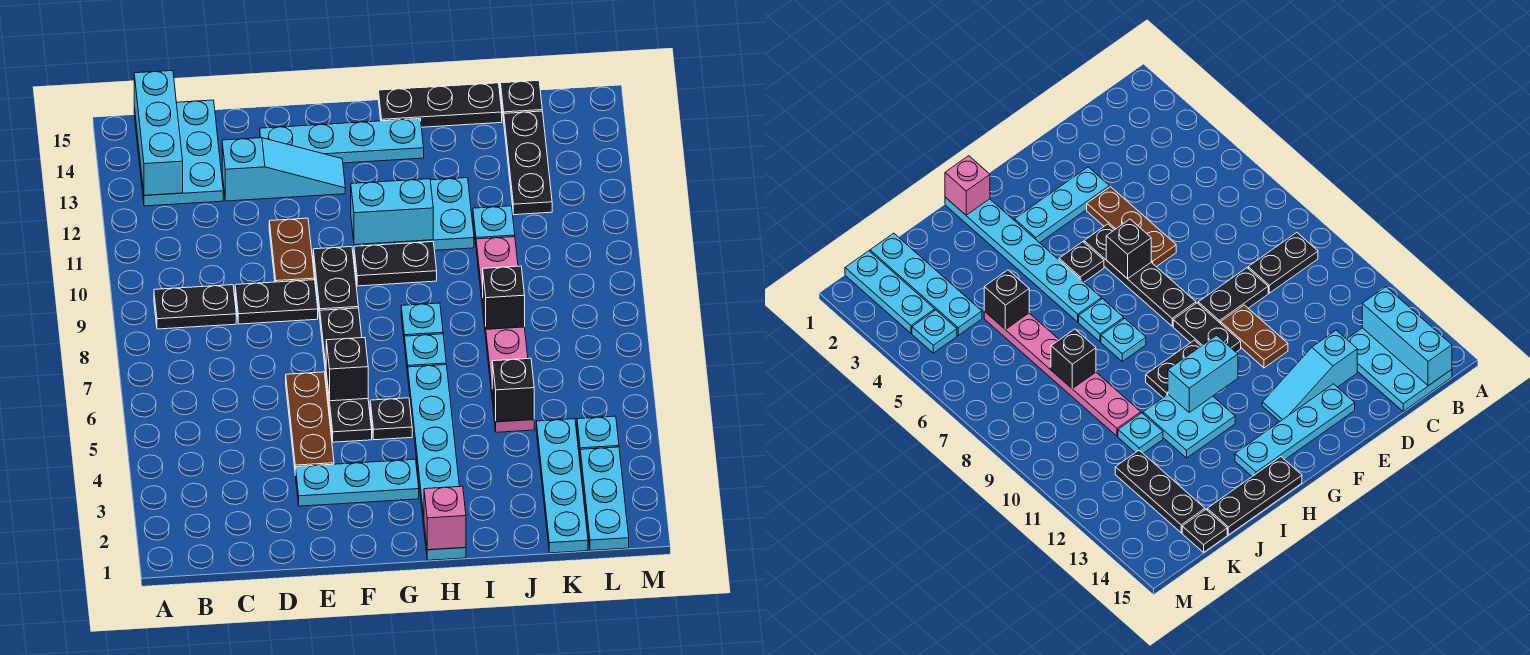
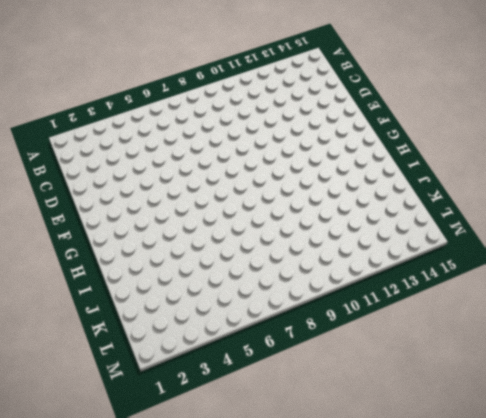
none -> black 1x2 plate [154,285,236,329]
none -> cyan 2x3 plate [134,100,223,206]
none -> black 1x2 plate [235,280,318,324]
none -> cyan 1x3 slope [222,138,345,201]

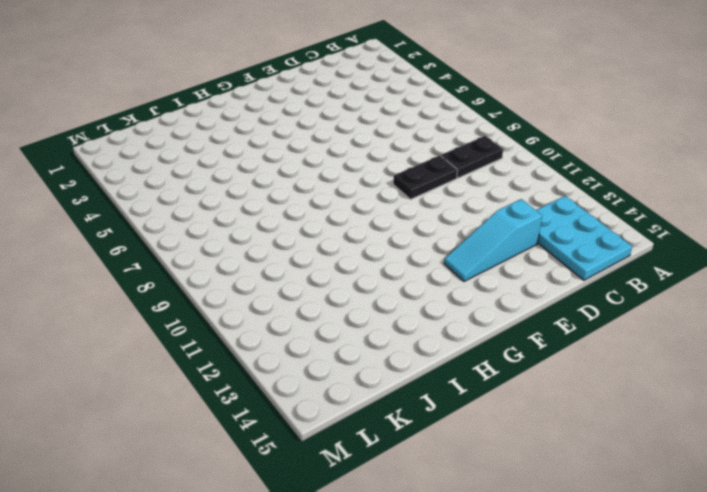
none -> cyan 1x3 plate [296,459,419,506]
none -> brown 1x3 plate [286,372,334,475]
none -> brown 1x2 plate [269,218,315,282]
none -> cyan 1x4 plate [260,119,424,163]

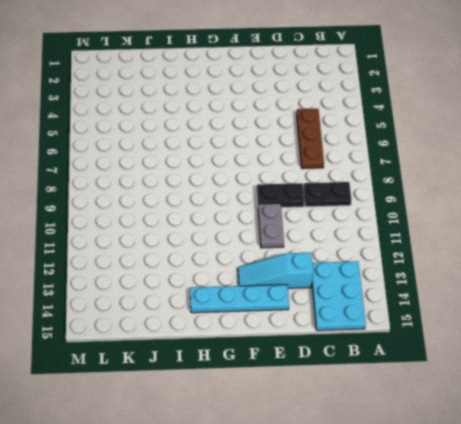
brown 1x3 plate [297,109,324,169] -> brown 1x3 plate moved to [286,372,334,475]
grey 1x2 plate [258,203,284,248] -> brown 1x2 plate [269,218,315,282]
none -> cyan 1x3 plate [296,459,419,506]
none -> black 1x4 plate [320,308,372,442]
none -> black 1x2 plate [313,247,358,317]
none -> black 1x1 plate [370,398,412,440]

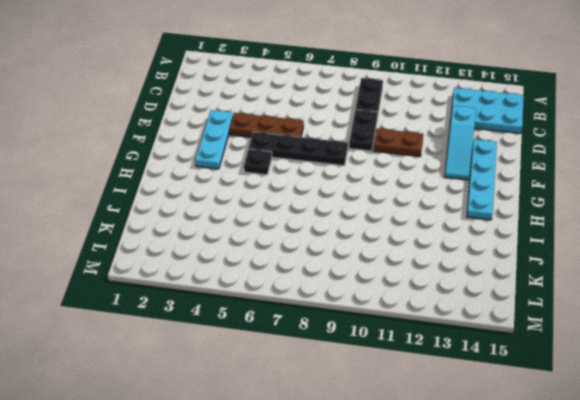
none -> black 1x2 plate [313,247,358,317]
none -> black 1x2 plate [354,242,437,286]
none -> cyan 1x6 plate [408,365,466,560]
none -> cyan 1x1 plate [405,334,446,374]

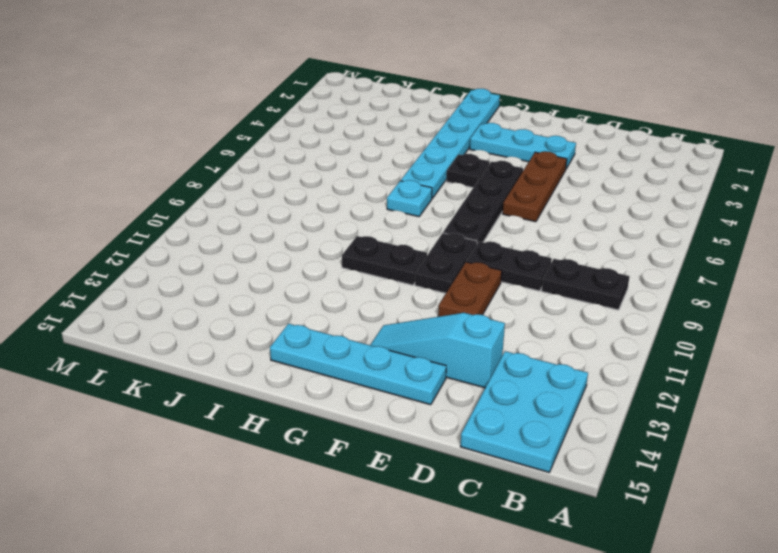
none -> cyan 1x1 plate [401,303,443,345]
none -> cyan 2x2 plate [394,178,474,250]
none -> black 1x3 plate [378,83,502,127]
none -> pink 1x6 plate [476,237,534,432]

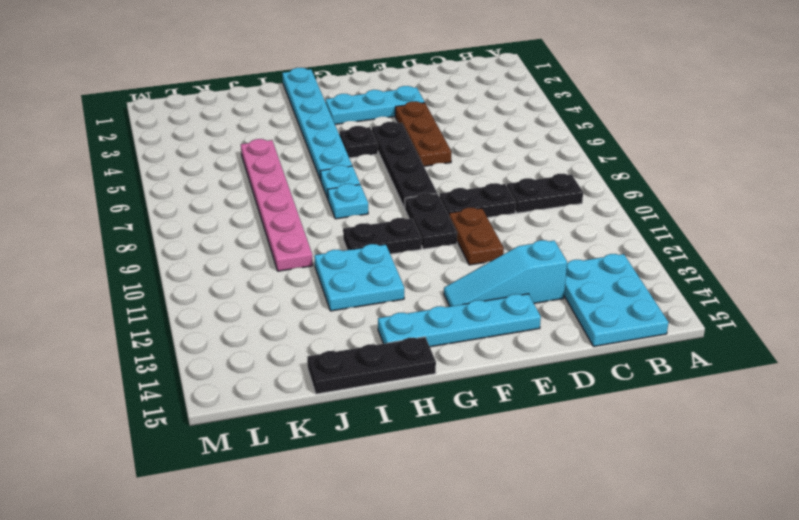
none -> cyan 1x1 plate [473,206,515,243]
none -> cyan 1x4 plate [536,419,588,553]
none -> black 1x3 plate [504,111,552,215]
none -> black 1x1 plate [501,80,542,120]

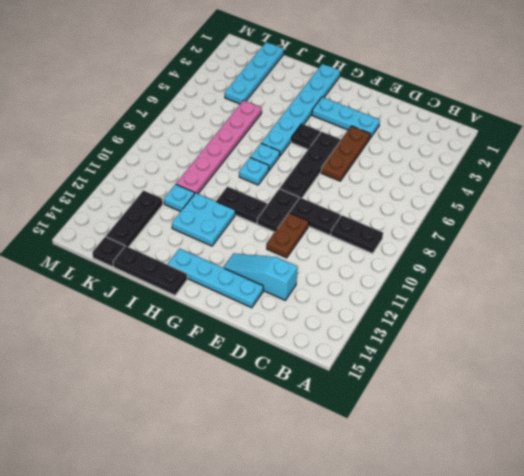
none -> cyan 2x3 plate [134,100,223,206]
none -> cyan 1x3 plate [580,447,629,551]
none -> cyan 1x1 plate [577,416,619,451]
none -> cyan 1x3 brick [134,71,183,195]

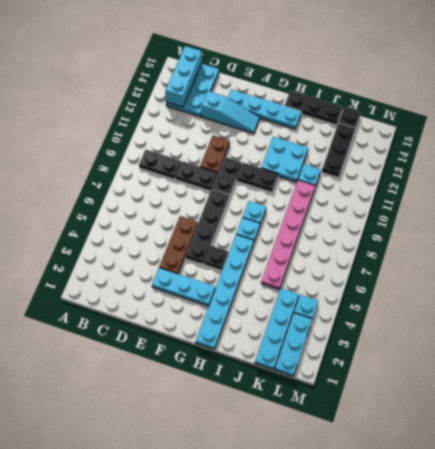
none -> black 1x1 brick [326,338,368,401]
none -> cyan 1x2 brick [351,179,433,245]
none -> pink 1x1 brick [424,486,466,550]
none -> black 1x1 brick [492,358,534,422]

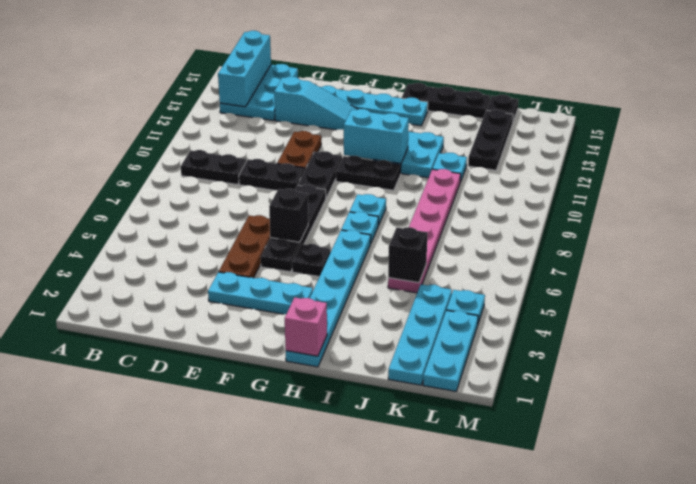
none -> black 1x1 brick [483,266,525,329]

